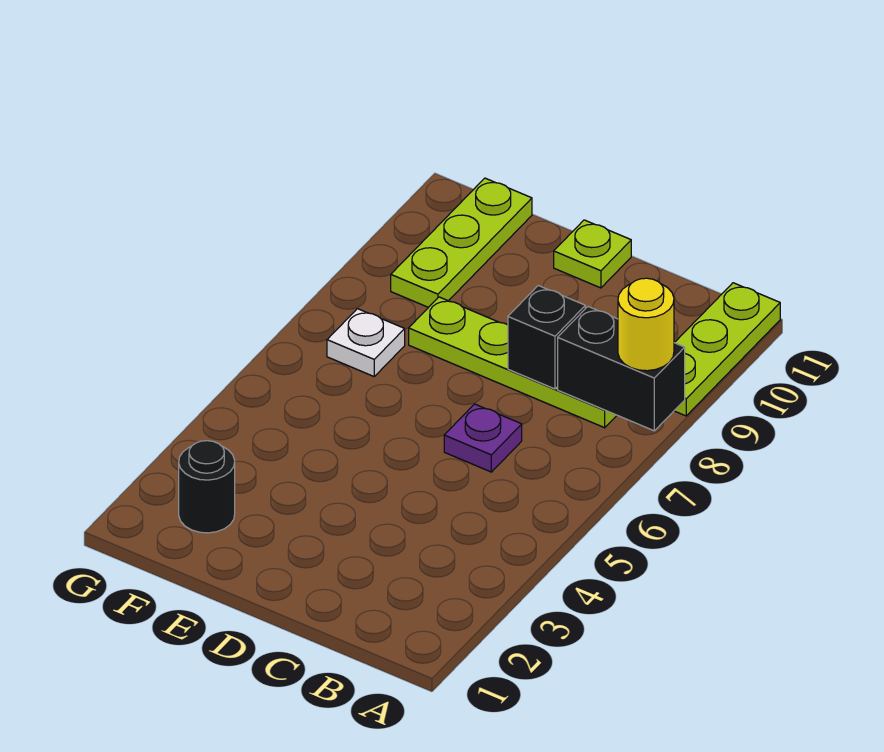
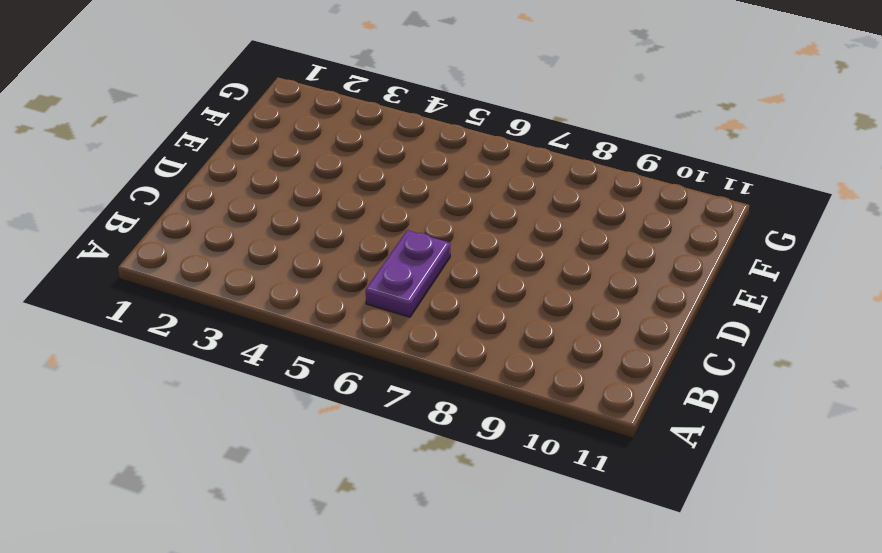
purple 1x2 plate [366,230,450,317] -> purple 1x1 plate [444,404,522,472]
none -> lime 1x3 plate [674,283,780,416]
none -> lime 1x4 plate [409,297,617,428]

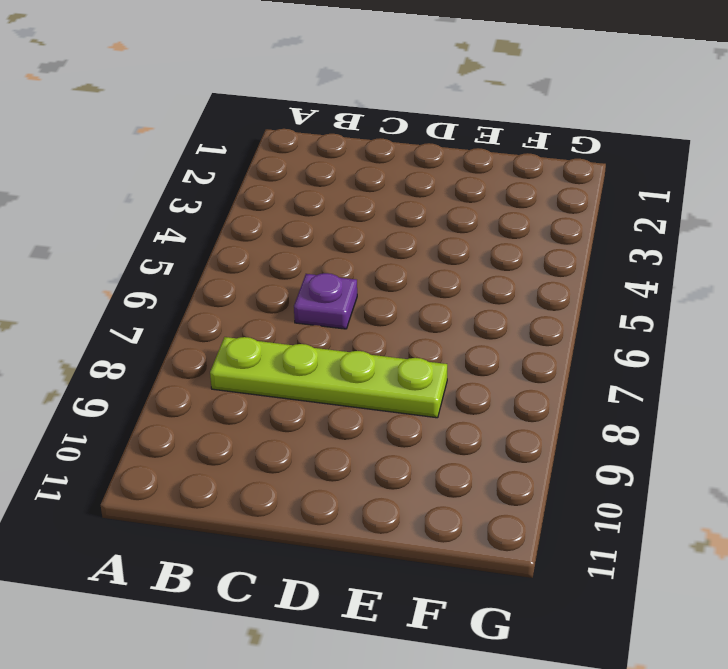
none -> lime 1x3 plate [674,283,780,416]
none -> lime 1x1 plate [554,220,631,288]

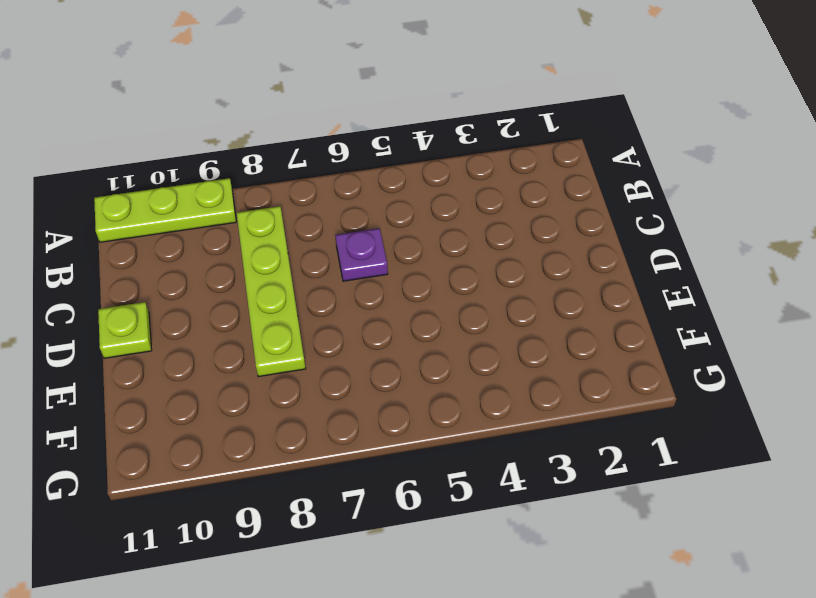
none -> black 1x1 round brick [179,441,235,533]
none -> white 1x1 plate [327,309,405,376]

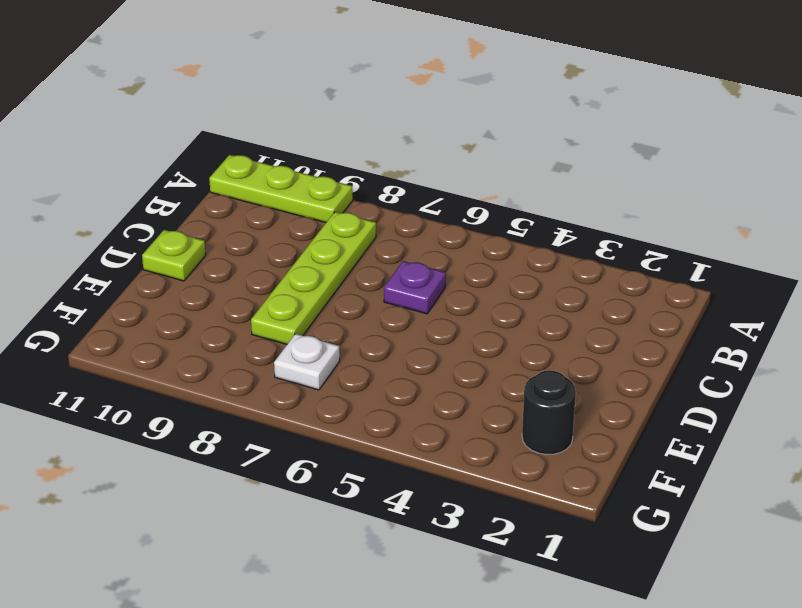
none -> lime 1x3 plate [391,178,532,307]
none -> black 1x2 brick [558,307,685,431]

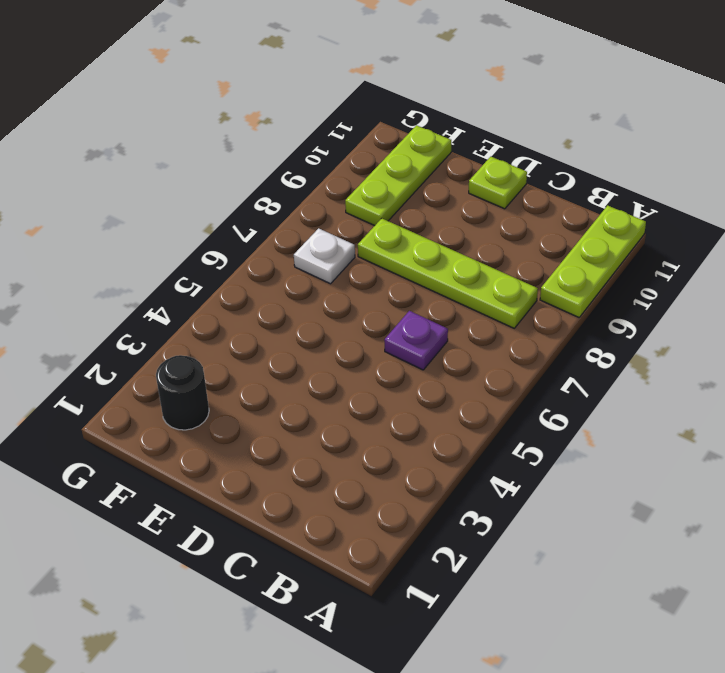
none -> black 1x2 brick [558,307,685,431]
none -> black 1x1 brick [508,286,585,389]

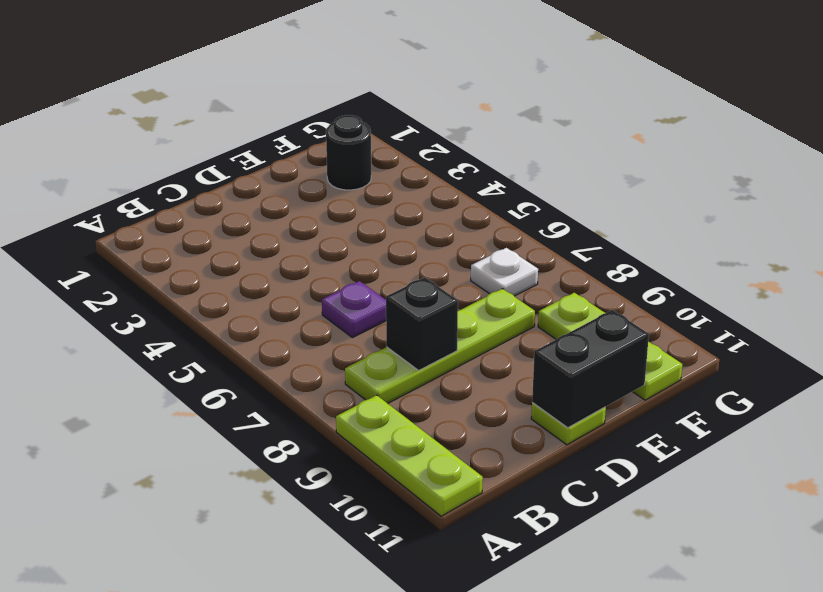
black 1x2 brick [532,310,649,428] -> black 1x2 brick moved to [558,307,685,431]
none -> yellow 1x1 round brick [618,278,674,371]

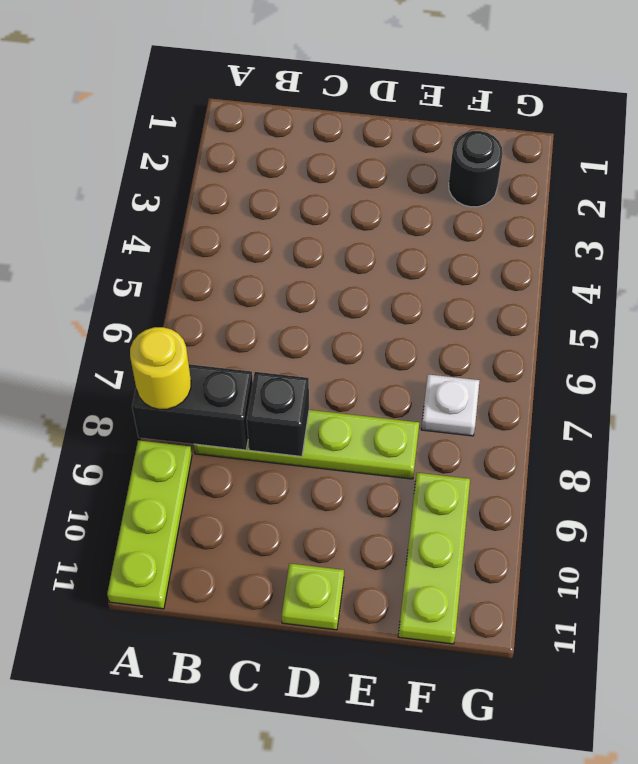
none -> purple 1x1 plate [444,404,522,472]

